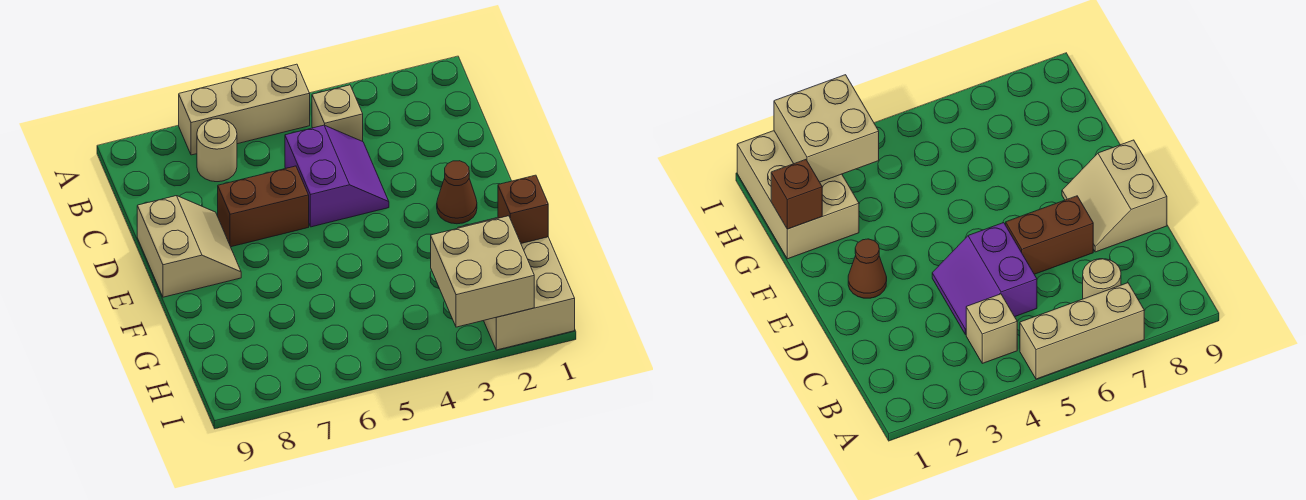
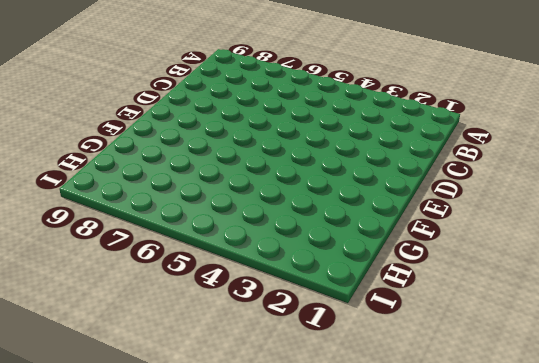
none -> tan 1x3 brick [179,64,310,155]
none -> tan 1x1 brick [312,85,363,141]

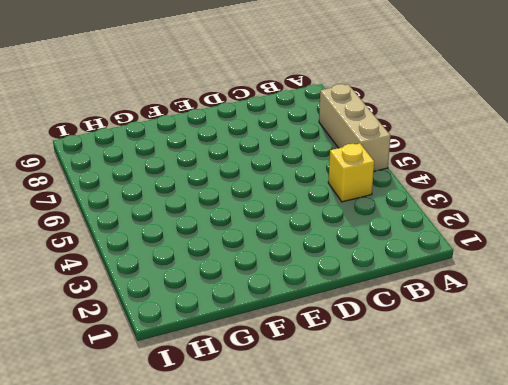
yellow 1x1 brick [328,143,374,202] -> tan 1x1 brick [312,85,363,141]
none -> tan 1x1 round brick [197,119,237,182]
none -> purple 2x2 slope [285,125,389,227]

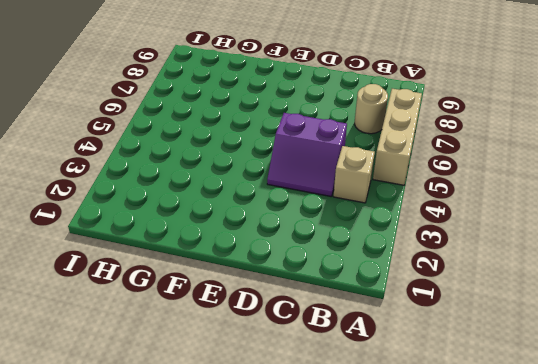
none -> brown 1x2 brick [218,166,309,247]
none -> tan 2x2 slope [137,196,241,297]

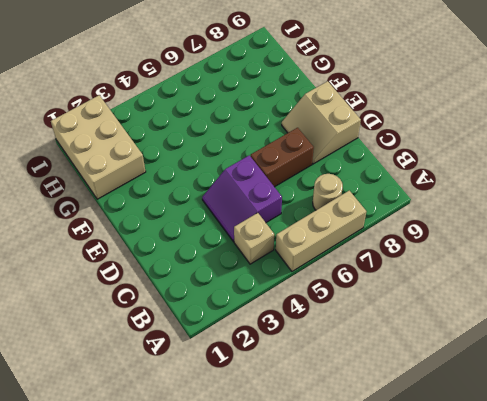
none -> brown 1x1 cone [437,161,477,224]
none -> brown 1x1 brick [498,175,548,243]

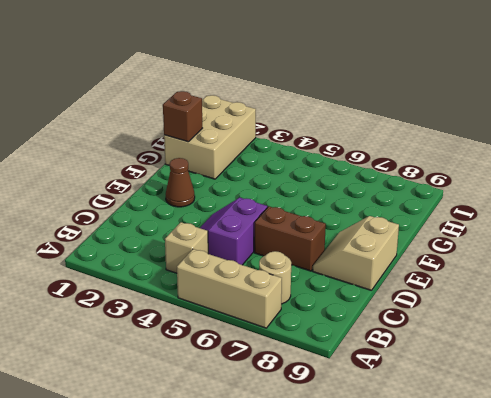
none -> tan 2x2 brick [431,216,534,327]

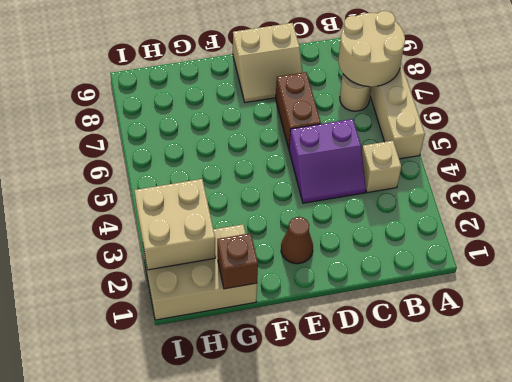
tan 2x2 round brick [338,11,405,87] -> none

